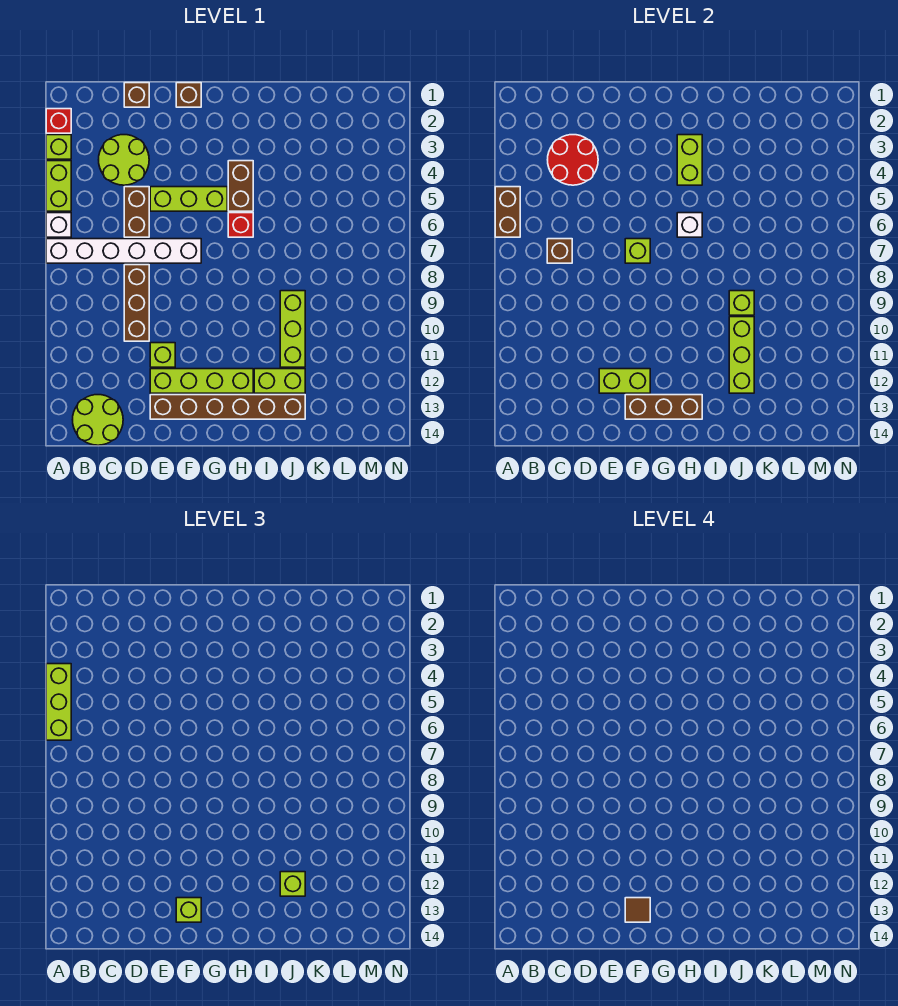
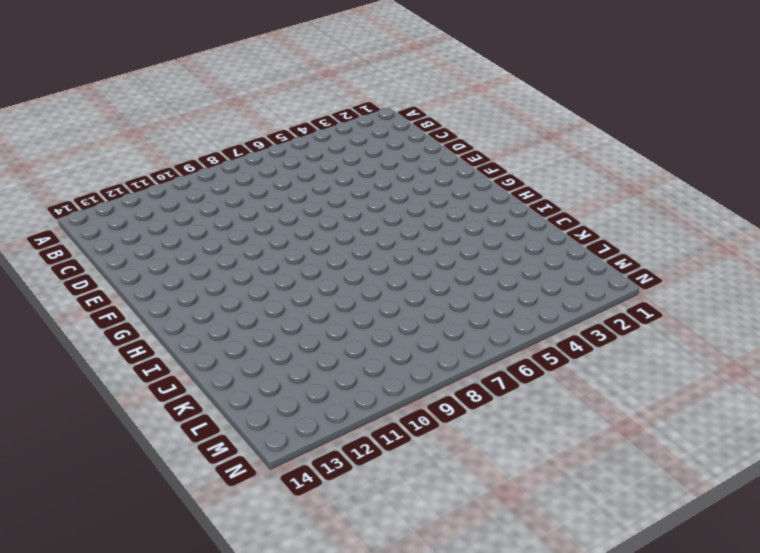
none -> red 1x1 brick [46,109,71,133]
none -> lime 1x1 brick [46,135,71,159]
none -> lime 1x2 brick [46,161,71,211]
none -> white 1x1 brick [46,213,71,237]

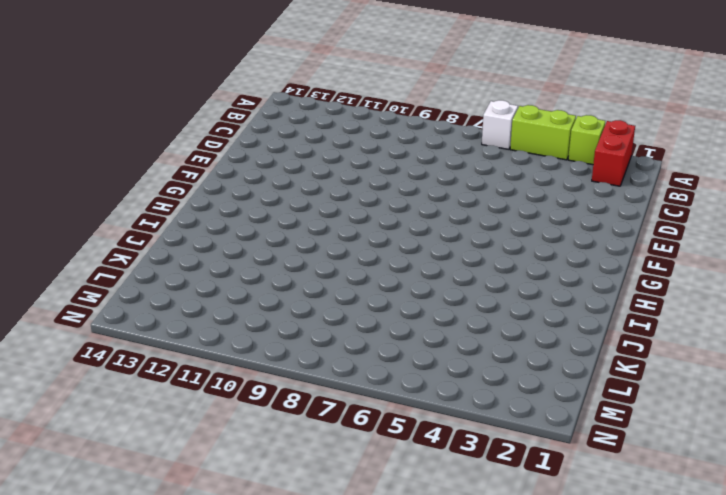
red 1x2 brick [592,120,635,186] -> red 1x1 brick [46,109,71,133]
none -> white 1x6 brick [46,239,201,263]
none -> lime 2x2 round brick [73,395,123,445]
none -> lime 2x2 round brick [99,135,149,185]
none -> brown 1x1 brick [124,83,149,107]

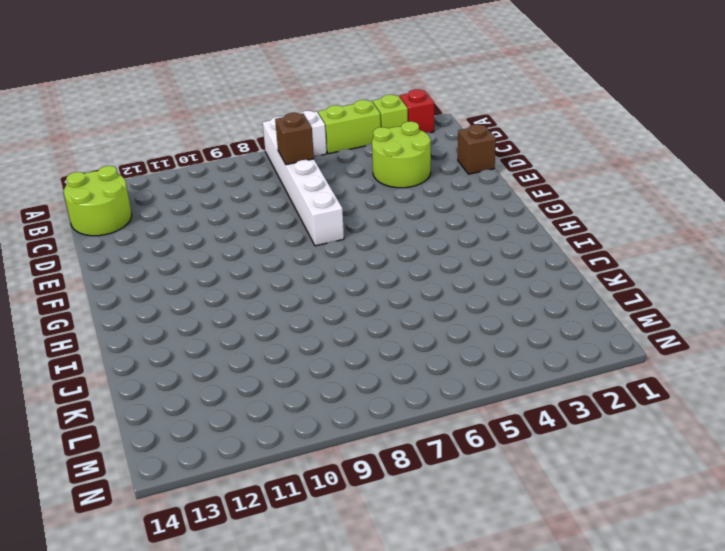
none -> brown 1x2 brick [124,187,149,237]
none -> brown 1x3 brick [124,265,149,341]
none -> lime 1x3 brick [150,187,227,211]
none -> lime 1x1 brick [150,343,175,367]

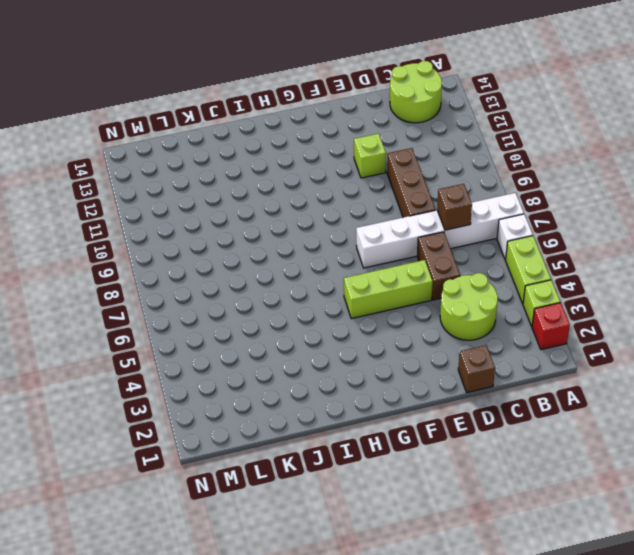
none -> lime 1x4 brick [150,369,253,393]
none -> brown 1x6 brick [150,395,305,419]
none -> brown 1x1 brick [176,83,201,107]
none -> brown 1x2 brick [228,161,253,211]

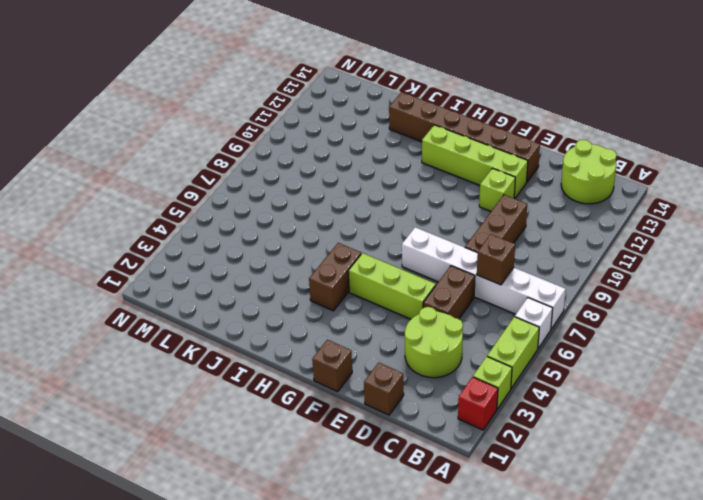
none -> red 1x1 brick [228,213,253,237]
none -> lime 1x2 brick [254,369,305,393]
none -> lime 1x3 brick [280,291,305,367]
none -> brown 1x2 brick [495,187,520,237]

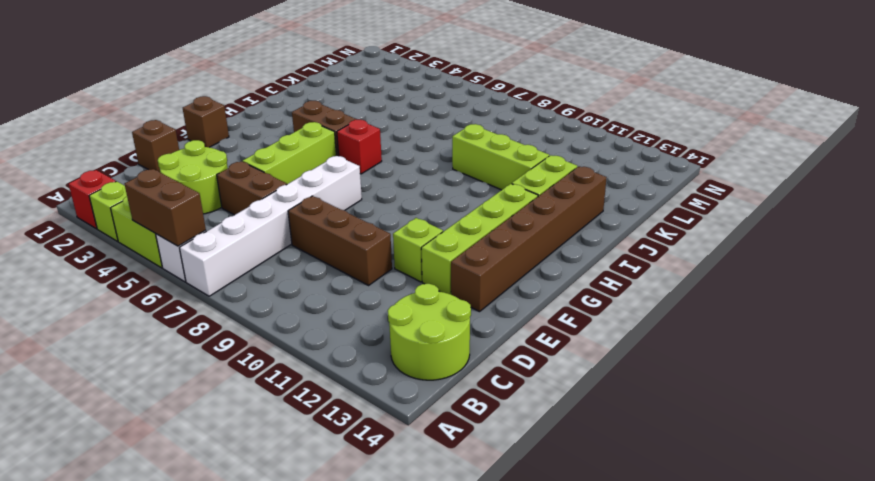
none -> red 2x2 round brick [548,135,598,185]
none -> brown 1x1 brick [547,239,572,263]
none -> lime 1x2 brick [599,369,650,393]
none -> lime 1x1 brick [625,239,650,263]

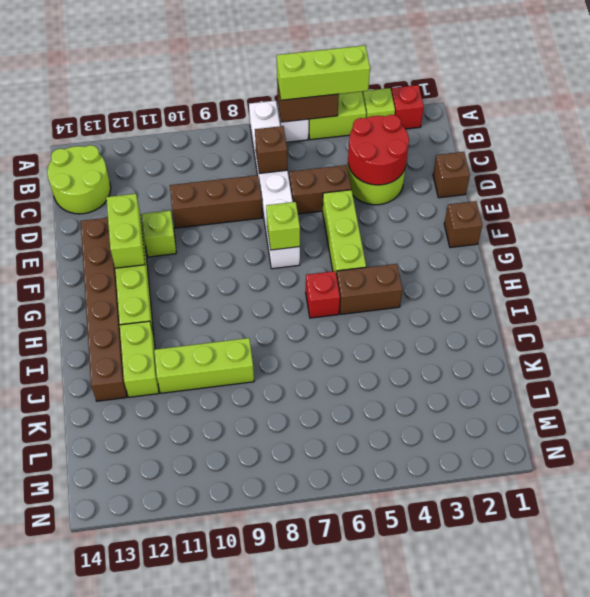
none -> brown 1x3 brick [625,395,702,419]
none -> lime 1x2 brick [677,135,702,185]
none -> white 1x1 brick [677,213,702,237]
none -> lime 1x1 brick [729,291,754,315]

